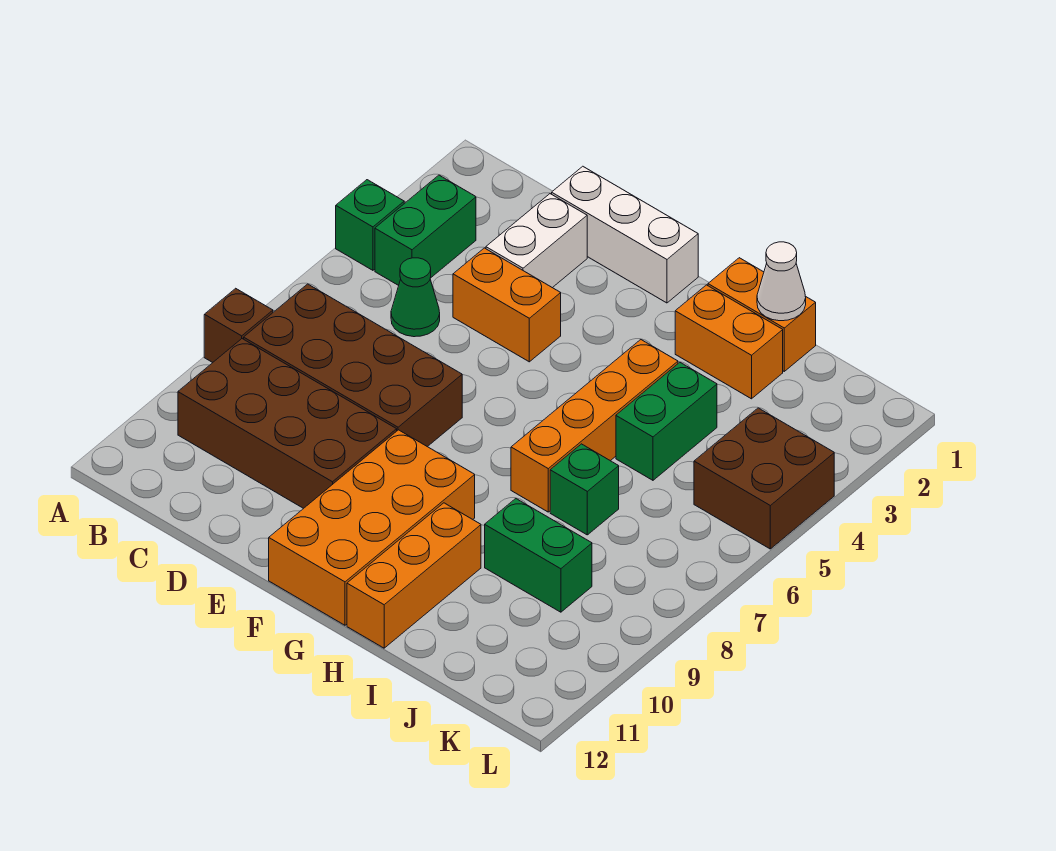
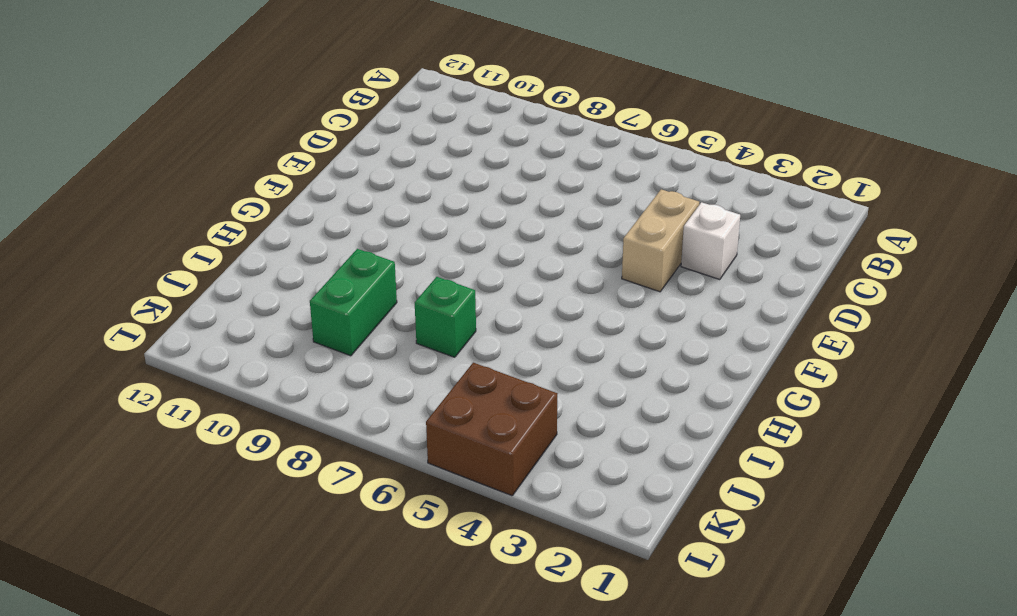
white 1x1 brick [681,202,740,280] -> white 1x2 brick [486,194,587,288]
tan 1x2 brick [622,189,699,292] -> orange 1x2 brick [453,248,561,362]
none -> green 1x1 brick [336,180,404,270]
none -> brown 1x1 brick [204,288,273,362]
none -> green 1x2 brick [375,175,476,286]

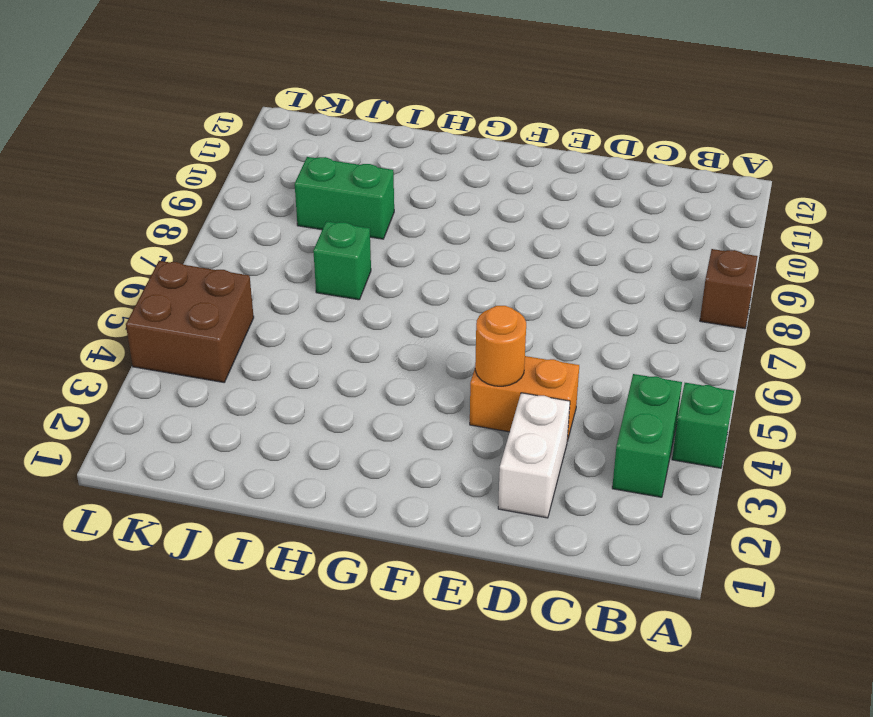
orange 1x1 round brick [475,306,526,386] -> none
none -> brown 2x4 brick [244,284,462,447]
none -> brown 2x4 brick [178,339,397,508]
none -> green 1x1 cone [391,258,440,337]

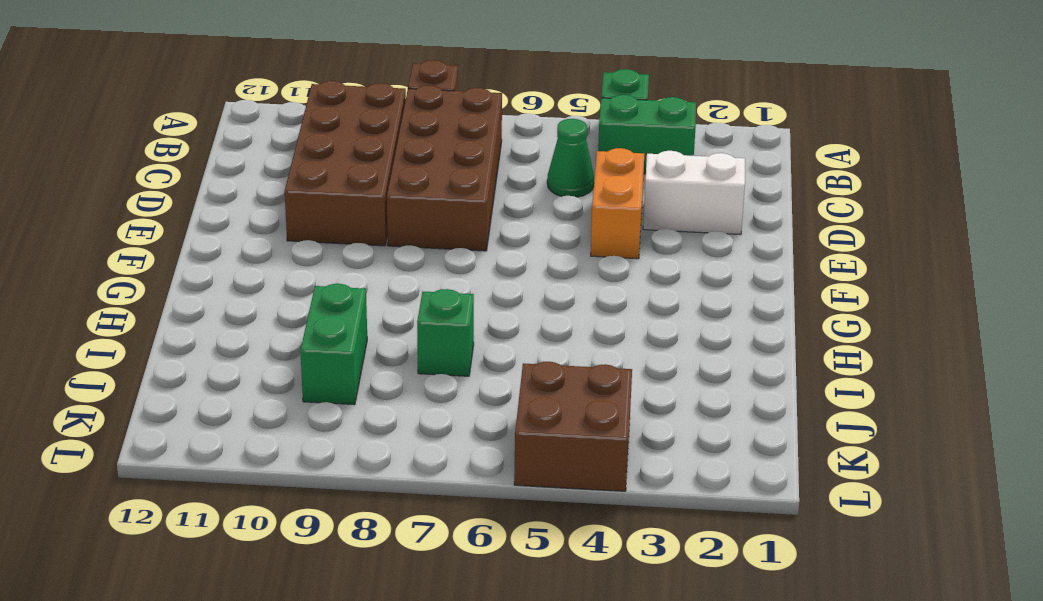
none -> white 1x3 brick [552,166,698,303]
none -> orange 2x4 brick [269,430,475,625]
none -> orange 1x2 brick [708,258,816,371]

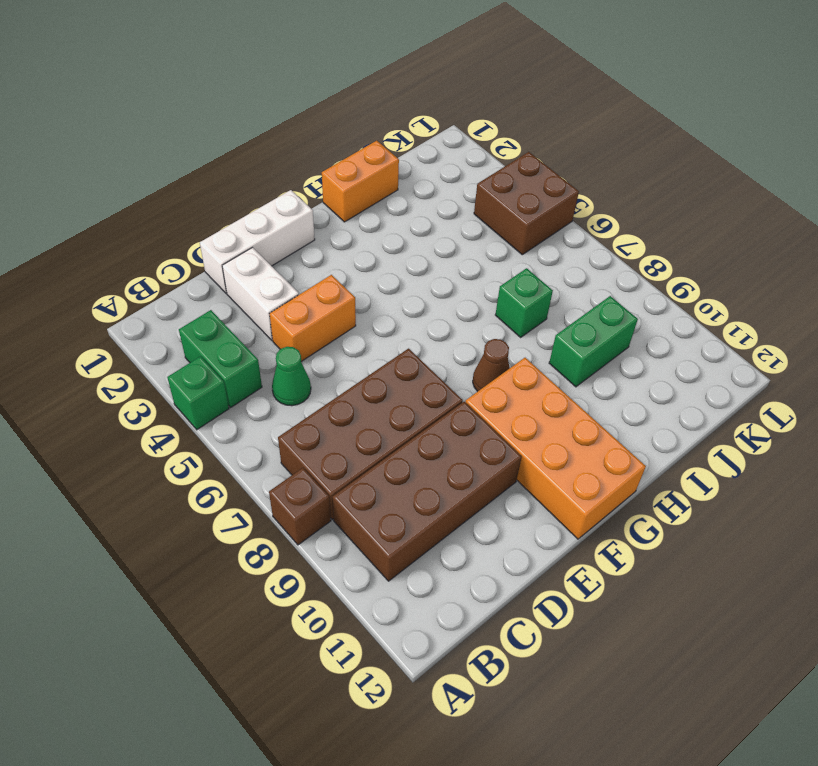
brown 1x1 cone [473,339,510,392] -> none
none -> orange 1x2 brick [675,285,783,399]
none -> orange 1x4 brick [511,340,678,512]
none -> orange 1x3 brick [347,503,481,648]

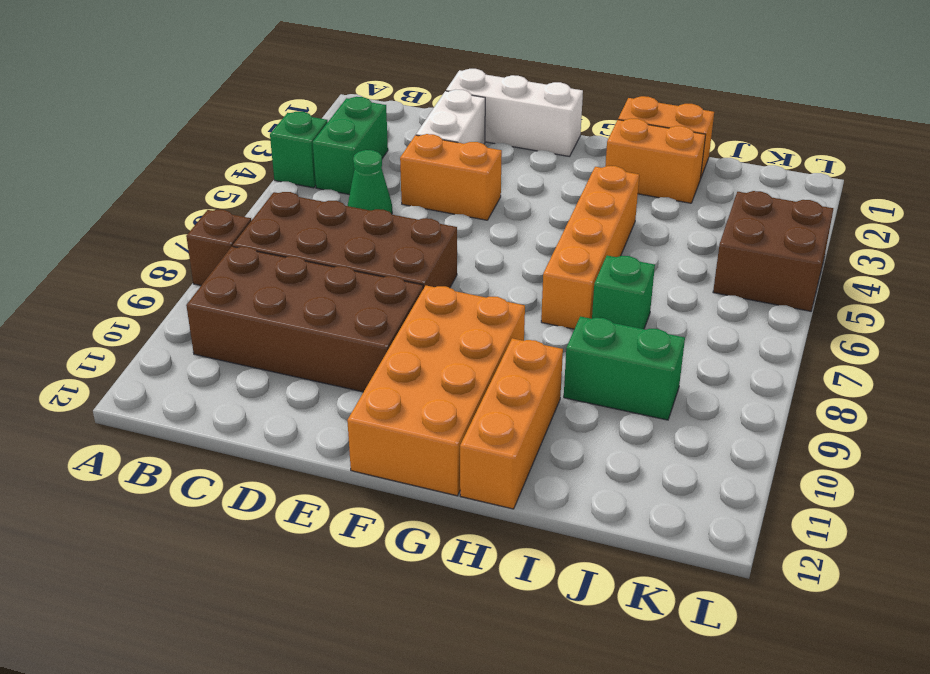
none -> green 1x2 brick [616,363,717,480]
none -> white 1x1 cone [757,242,806,321]

